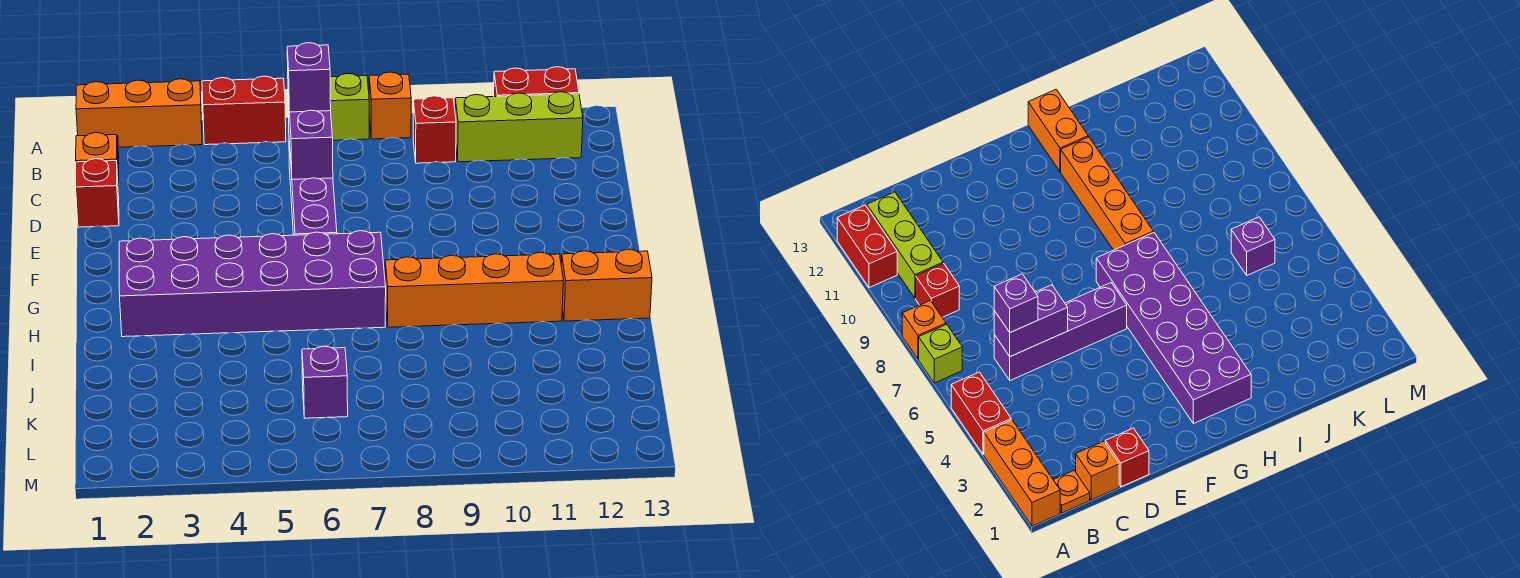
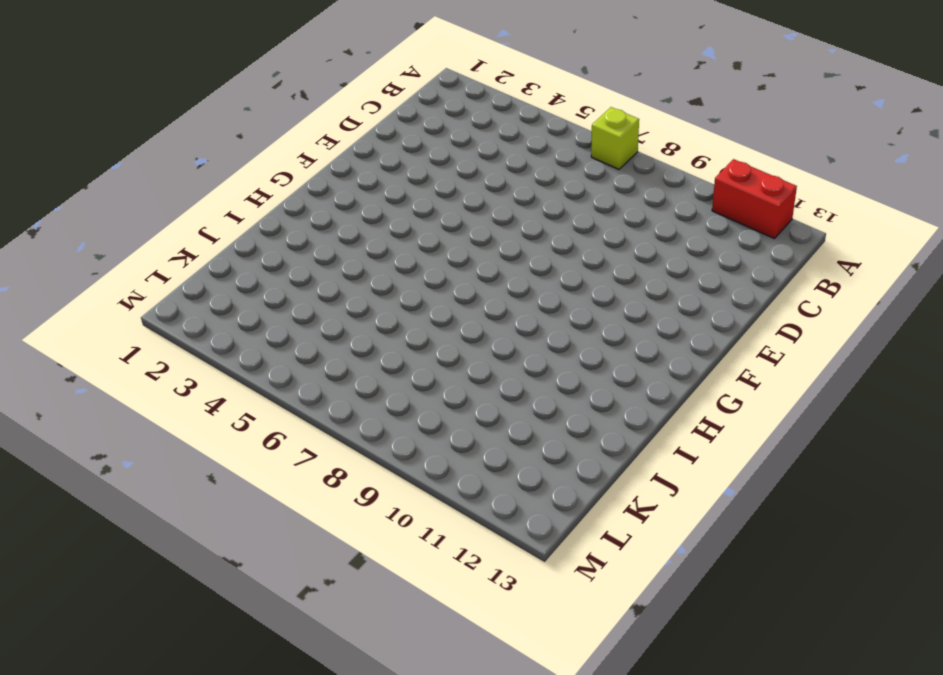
none -> orange 1x3 brick [76,79,202,147]
none -> red 1x2 brick [202,76,286,145]
none -> orange 1x1 brick [369,72,411,139]

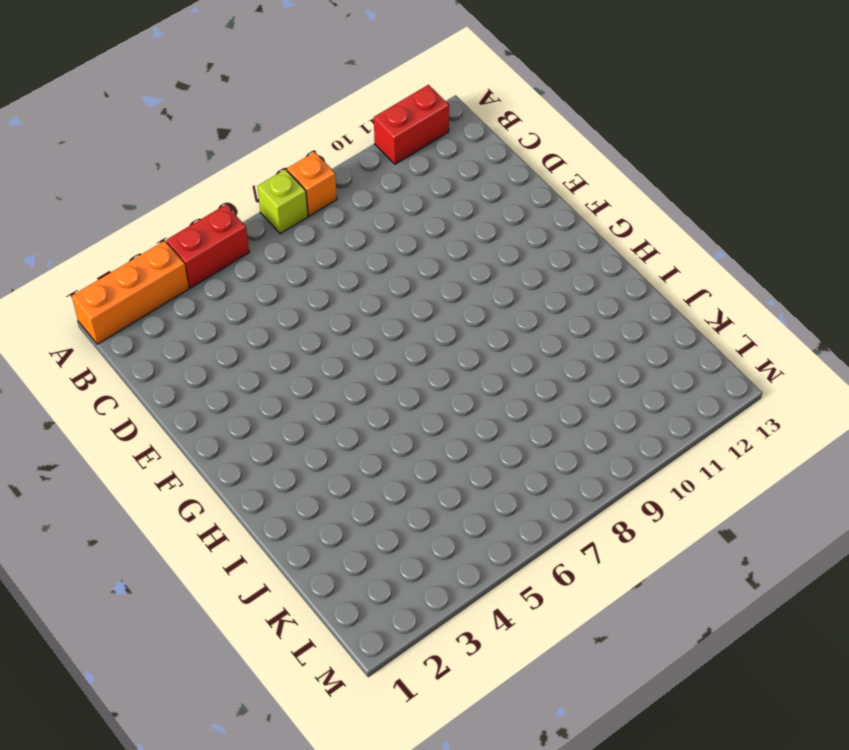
none -> orange 1x1 plate [1053,471,1090,513]
none -> red 1x1 brick [413,96,456,163]
none -> lime 1x3 brick [455,92,583,162]

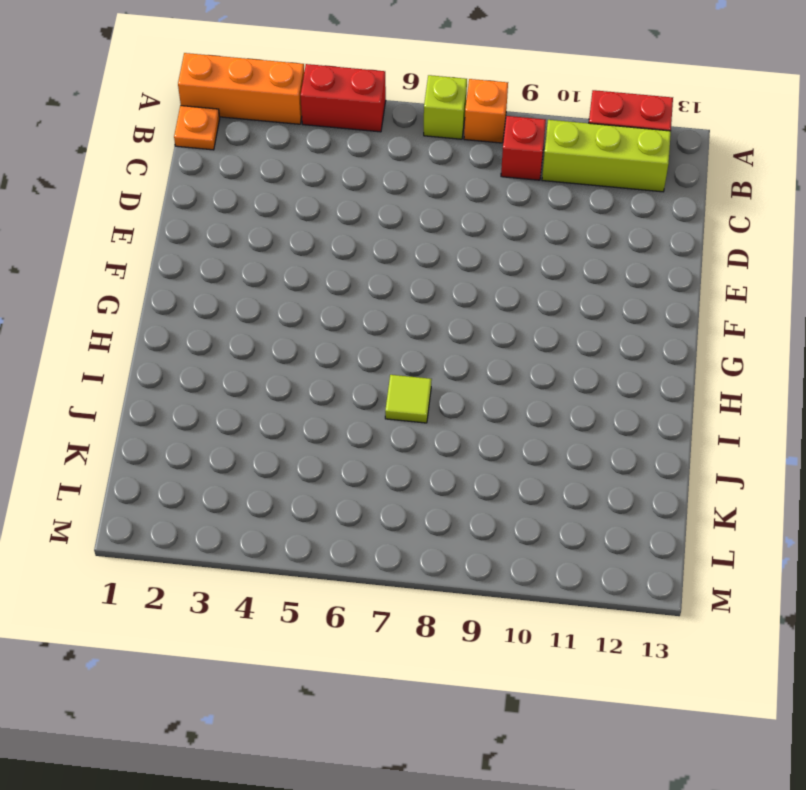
lime 1x1 tile [385,375,432,423] -> none
none -> orange 1x1 brick [76,133,119,195]
none -> purple 1x4 brick [289,141,337,235]
none -> red 1x1 brick [76,159,119,227]

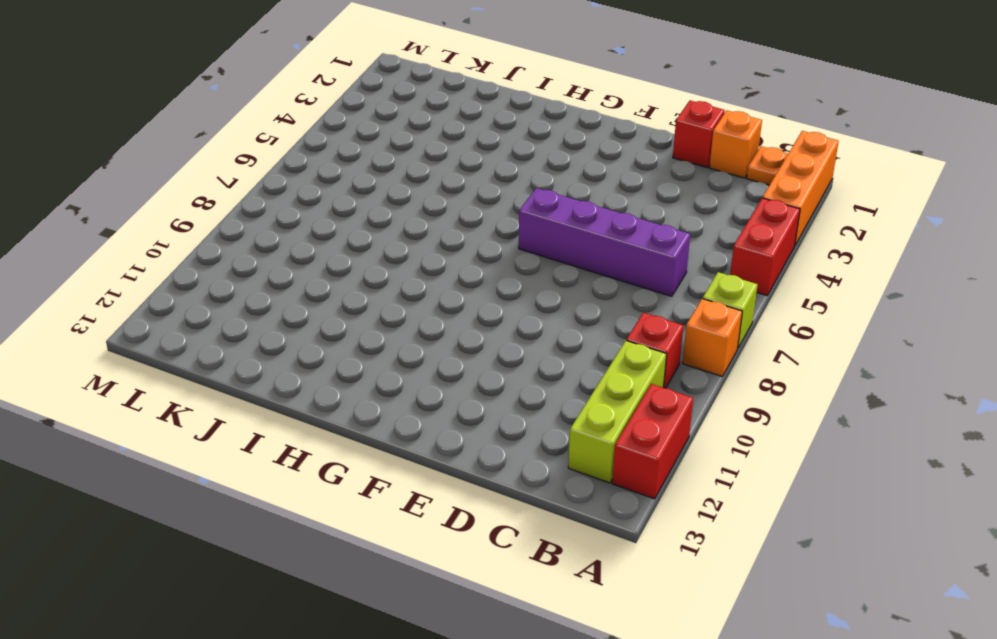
none -> purple 2x6 brick [119,231,386,337]
none -> orange 1x4 brick [385,252,563,327]
none -> orange 1x2 brick [561,249,652,321]

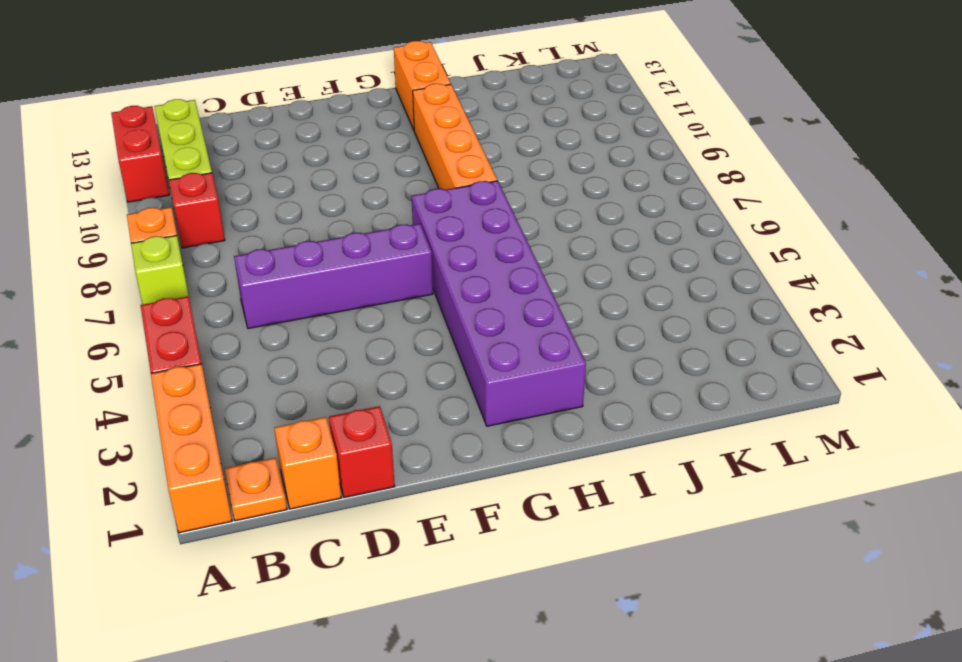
none -> purple 1x1 brick [302,346,348,418]
none -> purple 1x2 brick [288,96,333,179]
none -> purple 1x1 brick [287,43,331,112]

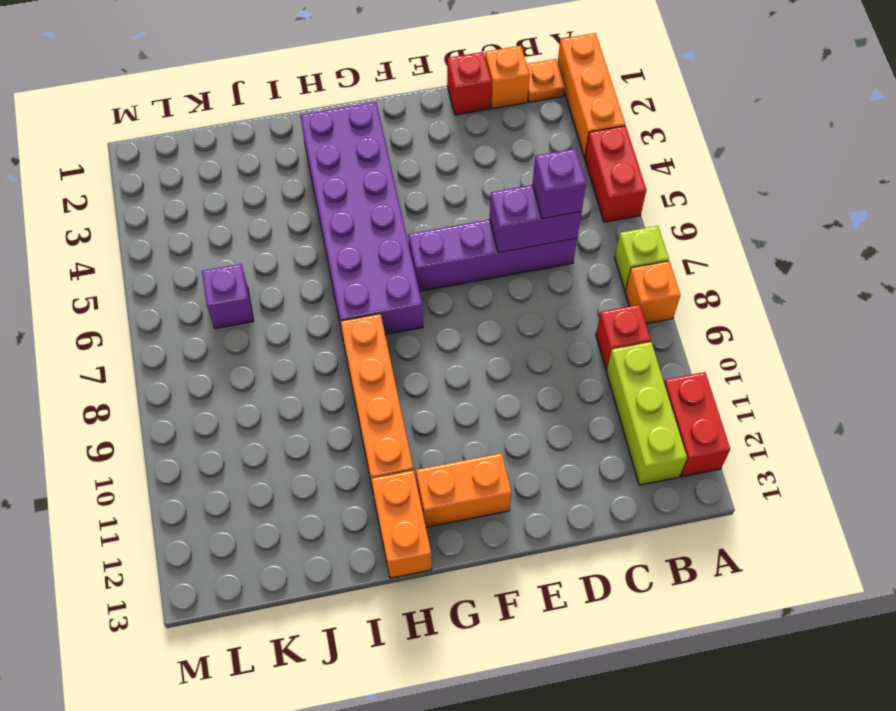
orange 1x2 brick [416,453,511,527] -> none

